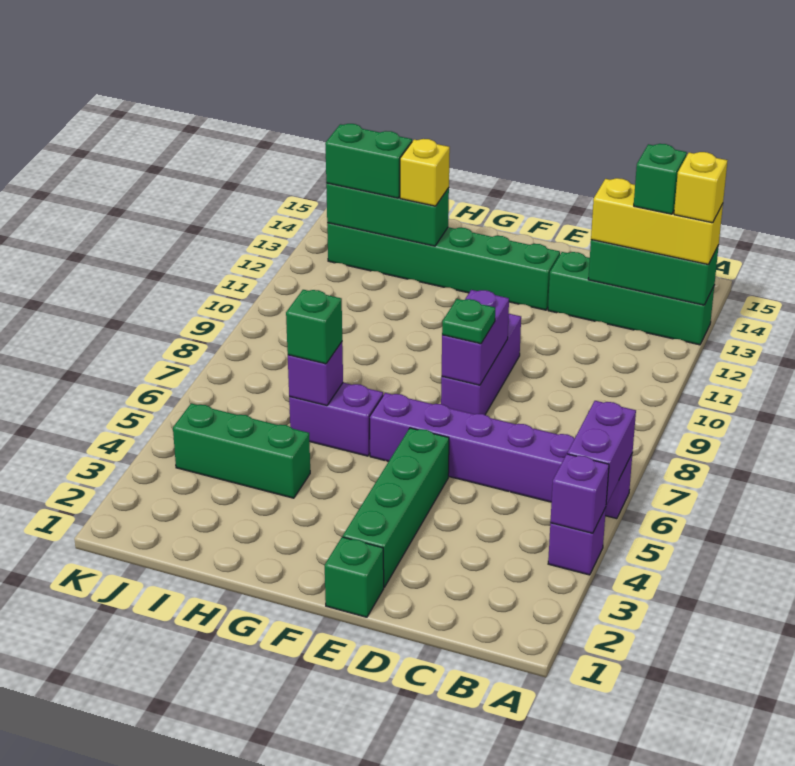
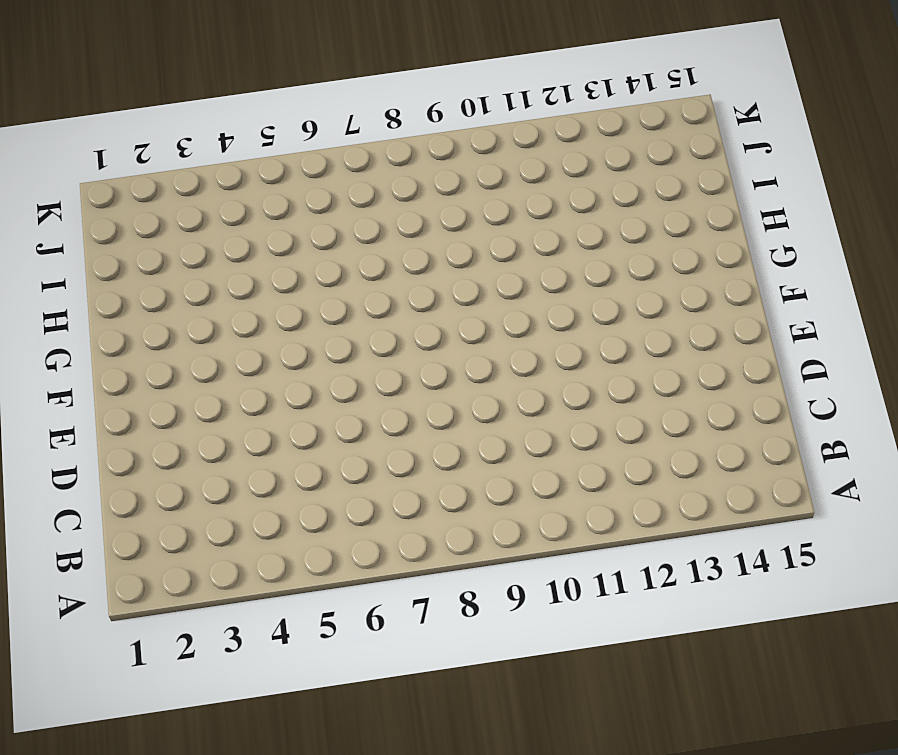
none -> purple 1x1 brick [548,507,606,575]
none -> purple 1x6 brick [370,393,632,519]
none -> green 1x4 brick [548,252,714,345]

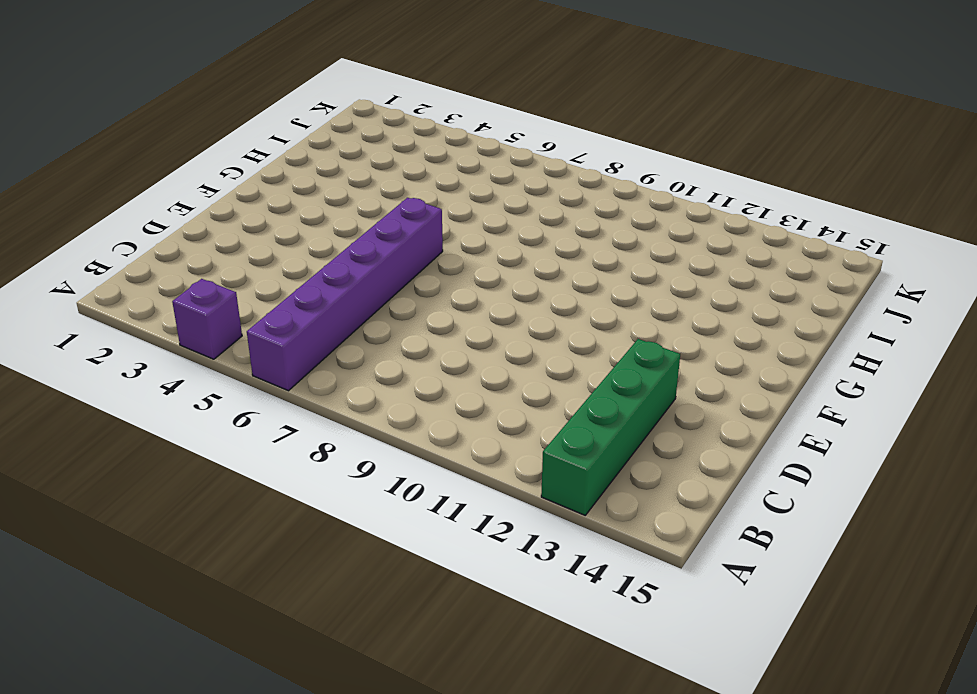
none -> green 1x1 brick [325,537,384,617]
none -> green 1x4 brick [343,428,449,587]
none -> purple 1x3 brick [441,314,521,415]

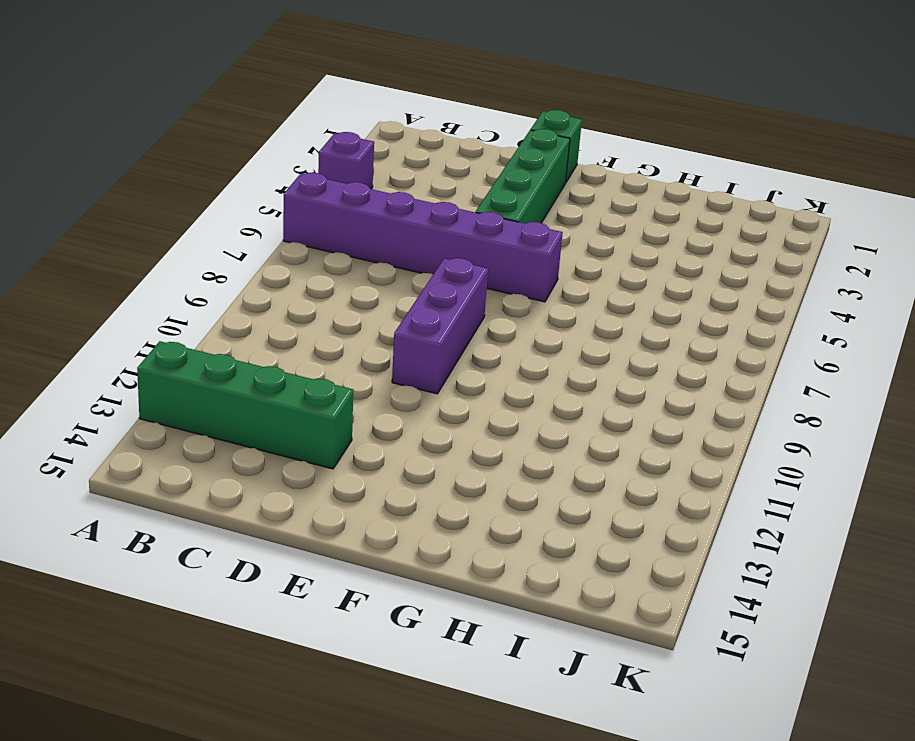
none -> green 1x6 brick [327,223,560,310]
none -> purple 1x2 brick [289,383,383,456]
none -> green 1x3 brick [173,403,310,498]

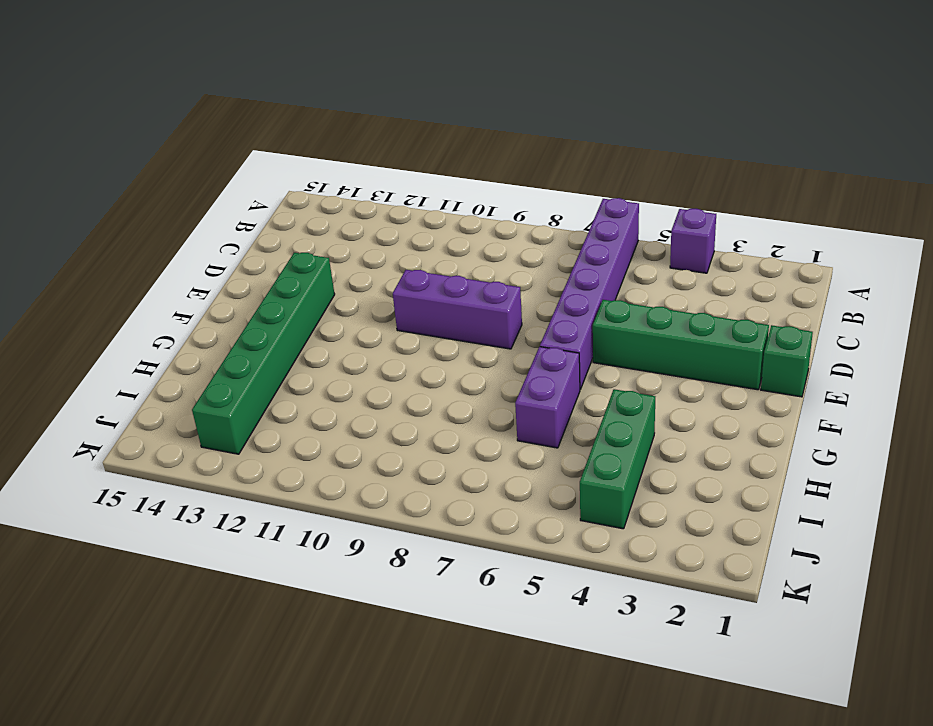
none -> green 1x4 brick [548,252,714,345]
none -> purple 1x1 brick [550,454,609,533]
none -> purple 1x2 brick [567,401,636,505]

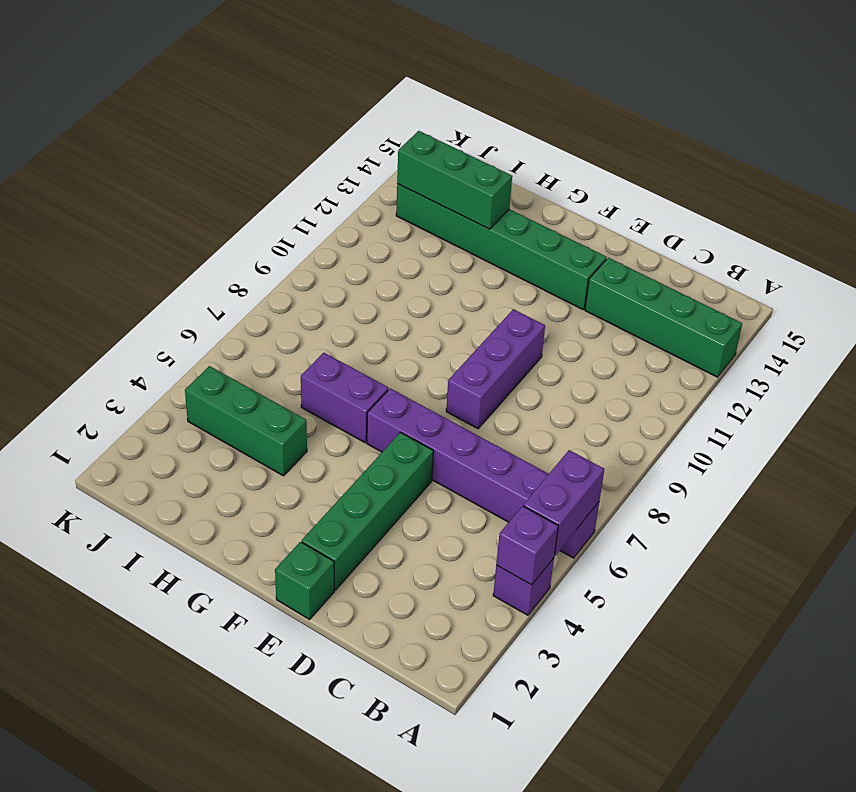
none -> green 1x3 brick [588,240,719,305]
none -> purple 1x2 brick [442,290,509,385]
none -> purple 1x1 brick [288,342,343,406]

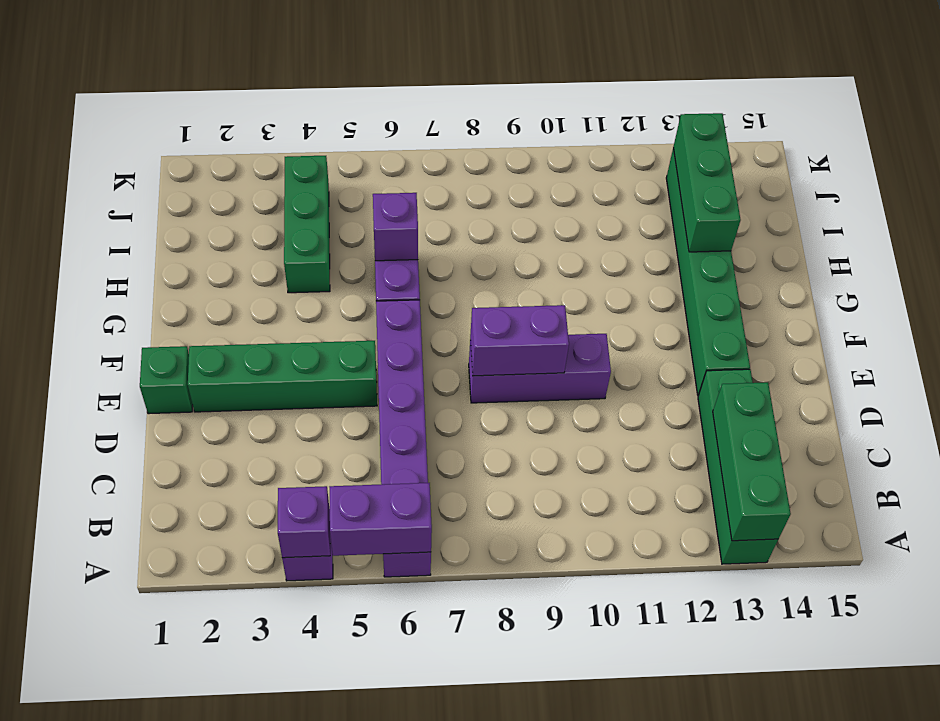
none -> yellow 1x3 brick [591,178,723,264]
none -> green 1x1 plate [442,299,495,344]
none -> green 1x1 brick [286,290,342,364]

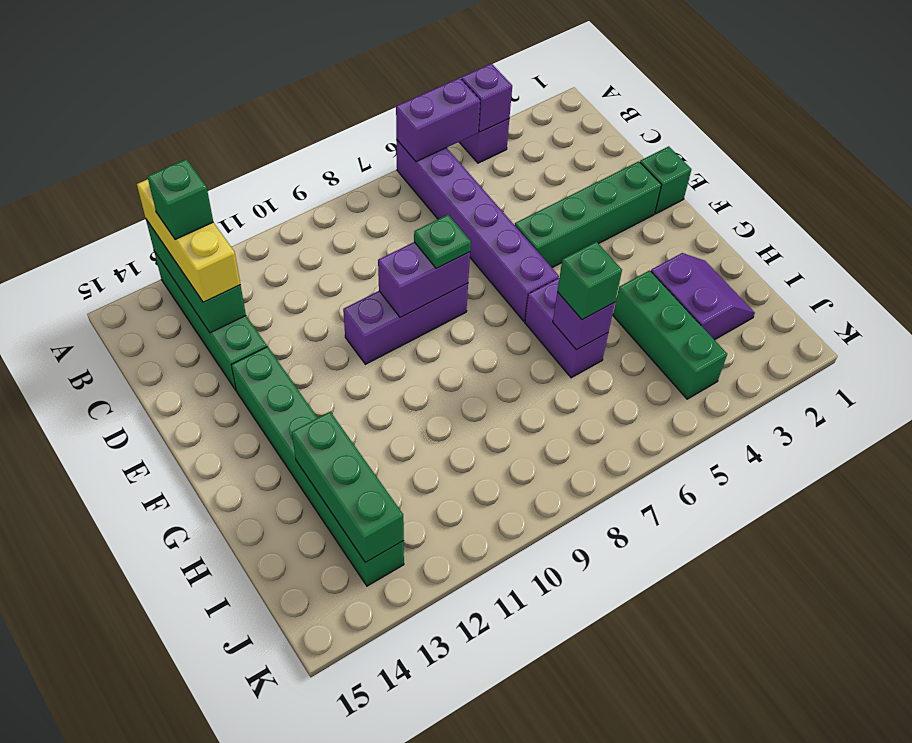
purple 2x2 slope [651,253,755,340] -> none
none -> yellow 1x1 brick [400,139,450,206]
none -> green 1x2 brick [325,124,412,198]
none -> yellow 1x1 brick [674,152,728,223]

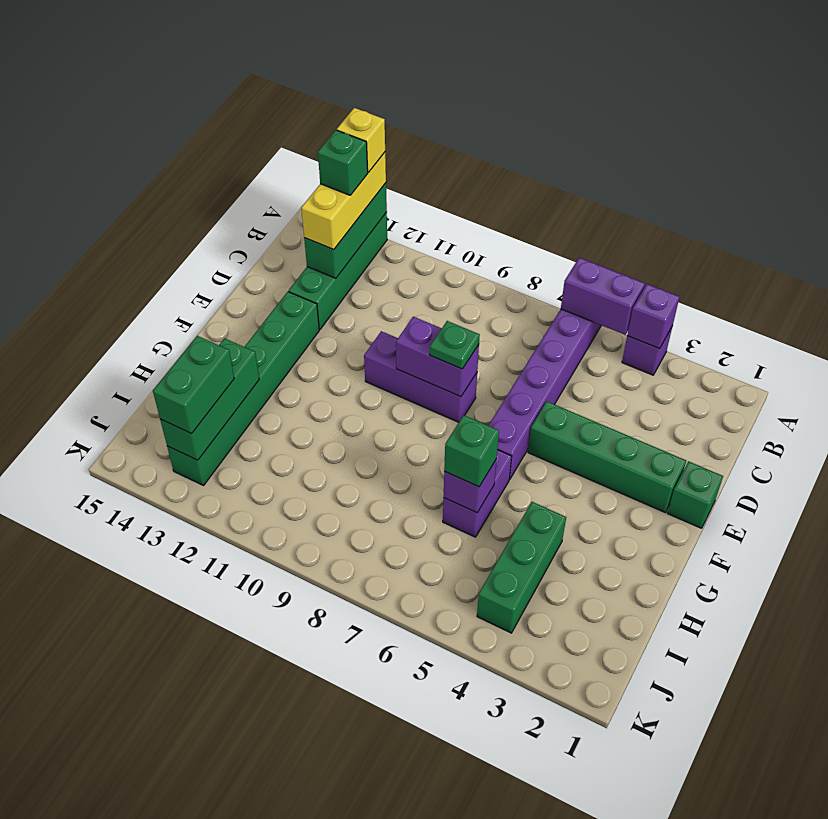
none -> yellow 1x1 brick [400,139,450,206]

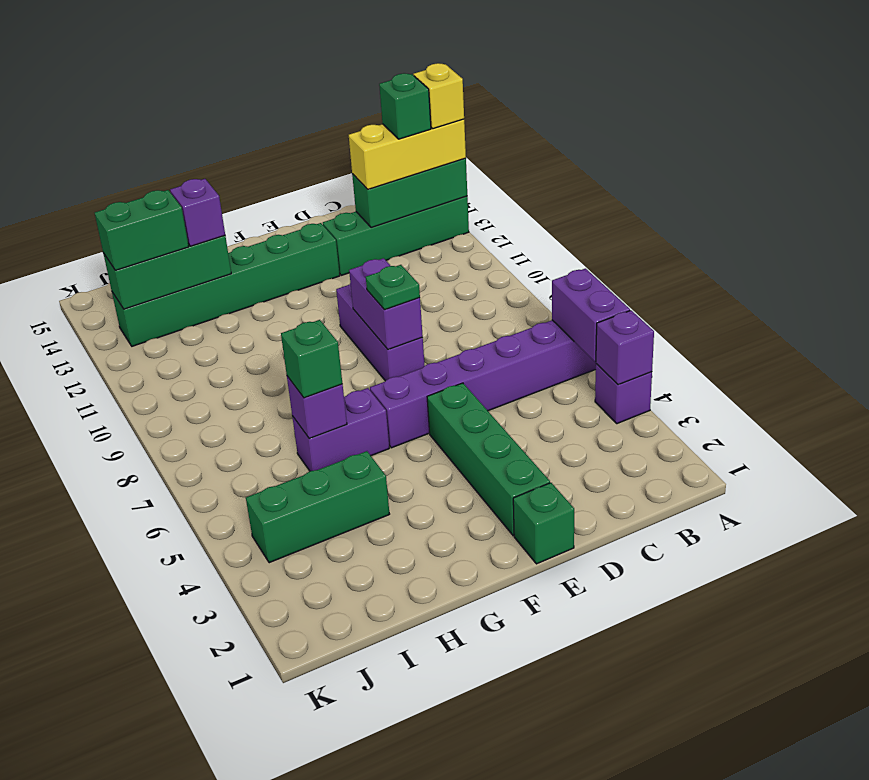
purple 1x1 brick [170,179,225,246] -> yellow 1x1 brick [400,139,450,206]

